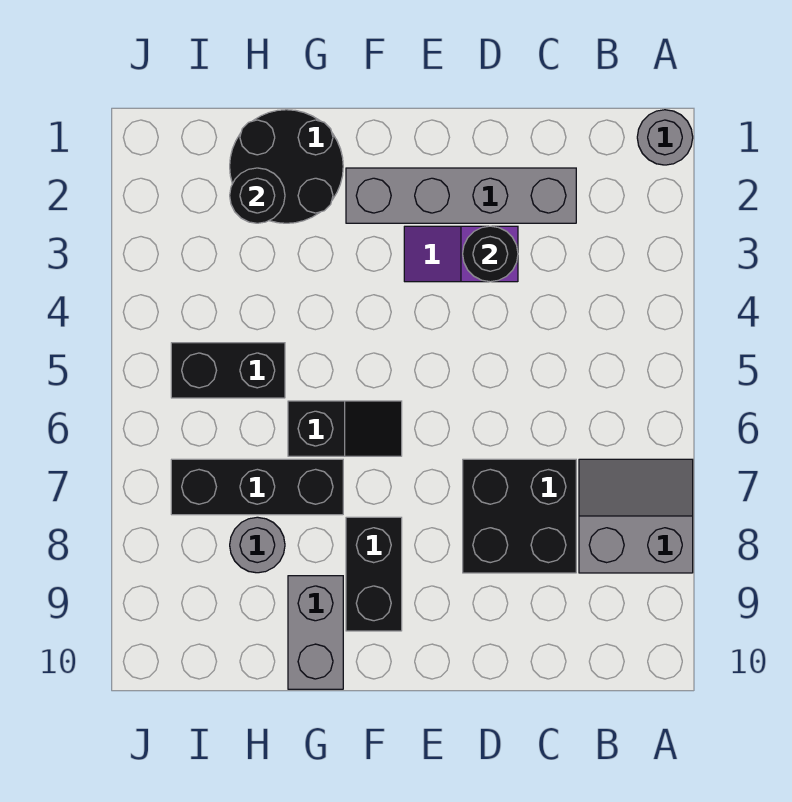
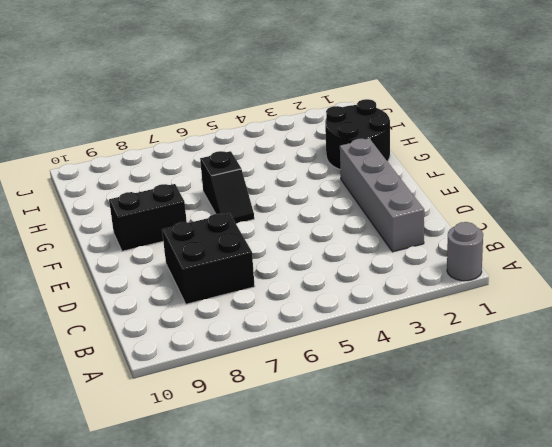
none -> grey 2x2 slope [579,459,693,573]
none -> purple 1x2 slope [404,226,518,282]
none -> black 1x3 brick [171,459,343,515]

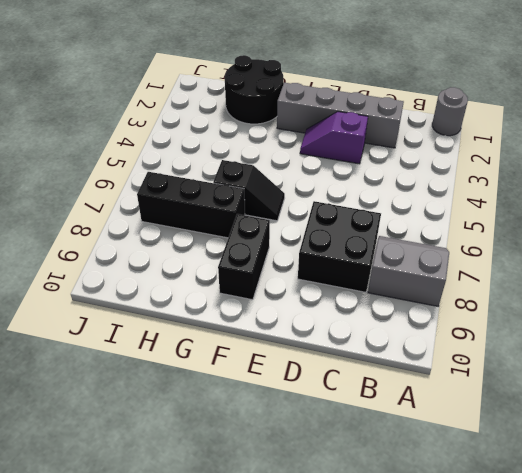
none -> grey 1x2 brick [288,576,343,689]
none -> black 1x2 brick [171,343,285,398]
none -> grey 1x1 round brick [230,517,285,573]

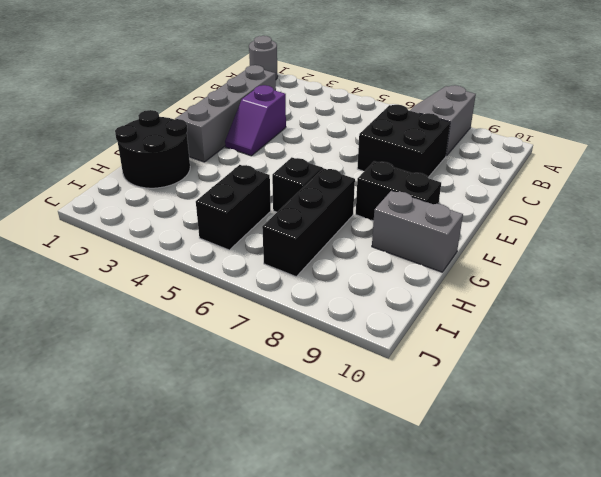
none -> grey 1x1 round brick [230,517,285,573]
none -> black 1x1 round brick [463,226,518,282]
none -> black 1x1 round brick [230,168,285,223]

